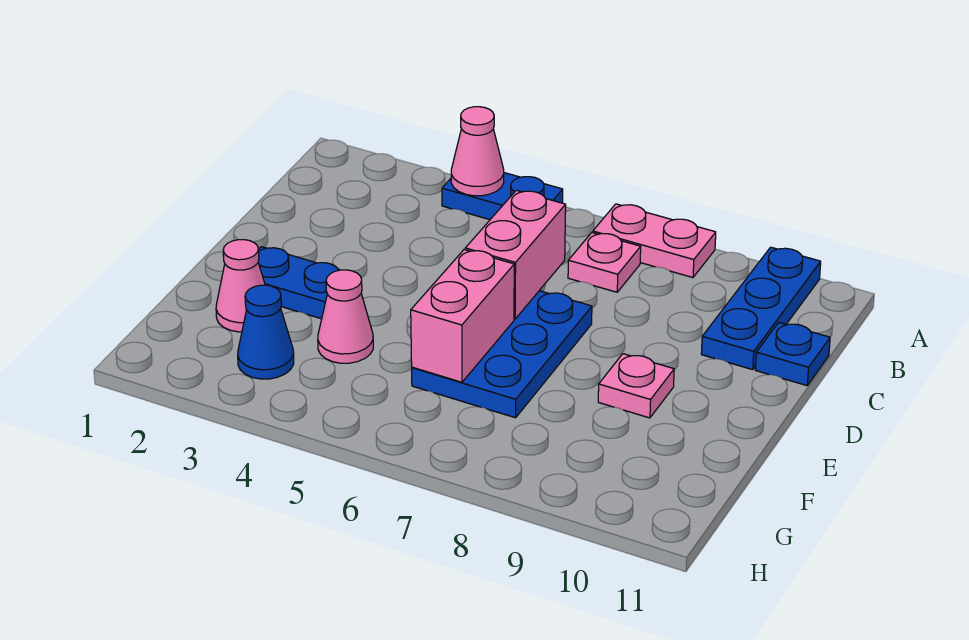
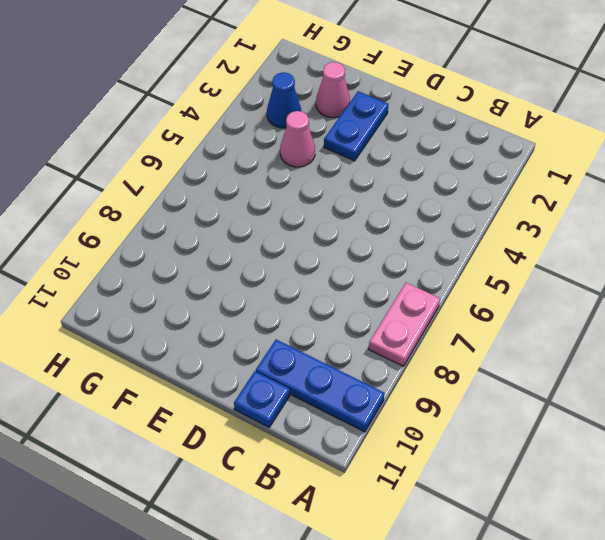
none -> blue 1x2 plate [442,173,563,220]
none -> pink 1x1 plate [568,233,641,292]
none -> blue 2x3 plate [412,291,592,418]

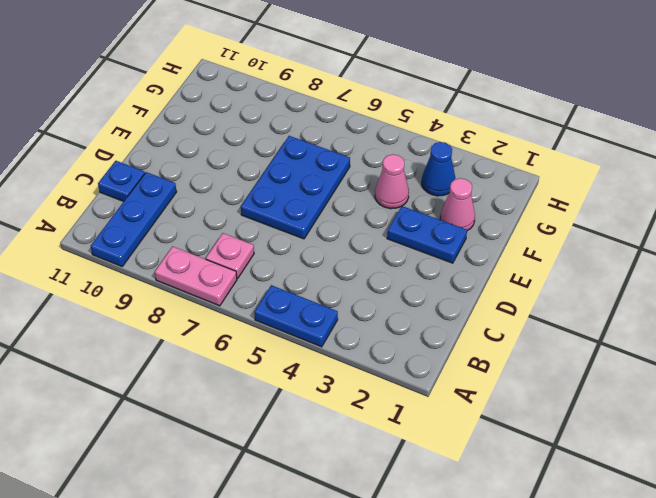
none -> pink 1x1 plate [598,354,674,418]
none -> pink 1x1 cone [451,107,504,196]
none -> pink 1x2 brick [465,190,566,319]

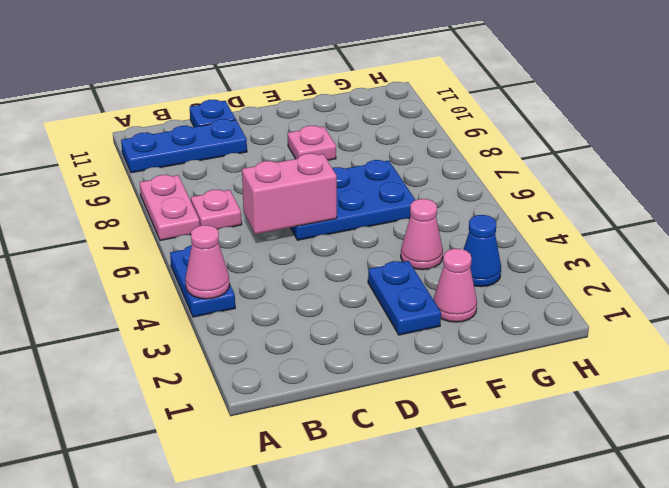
none -> pink 1x2 brick [411,250,514,382]

